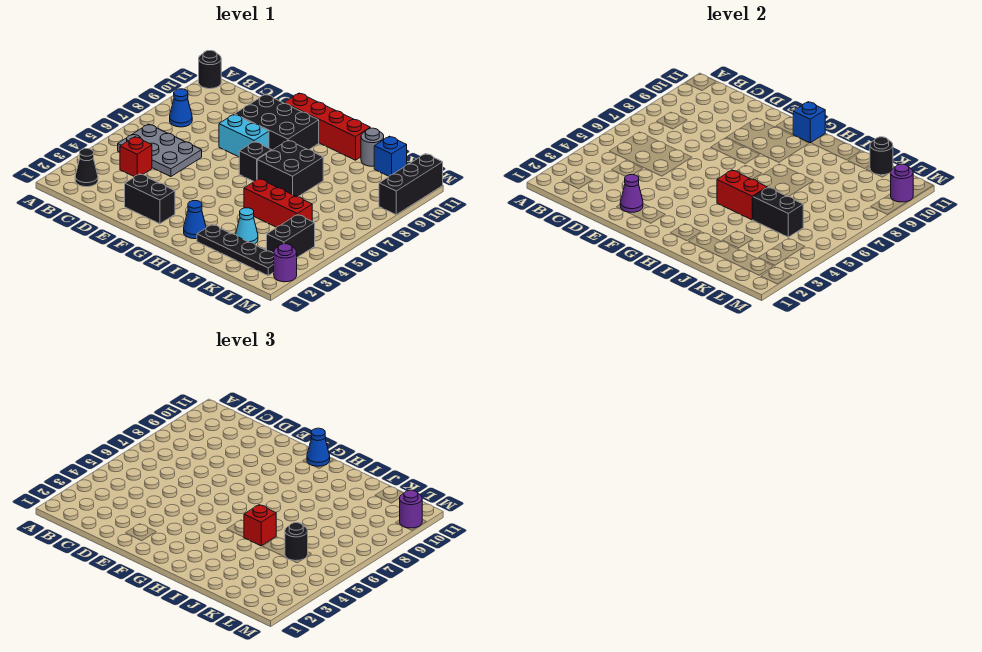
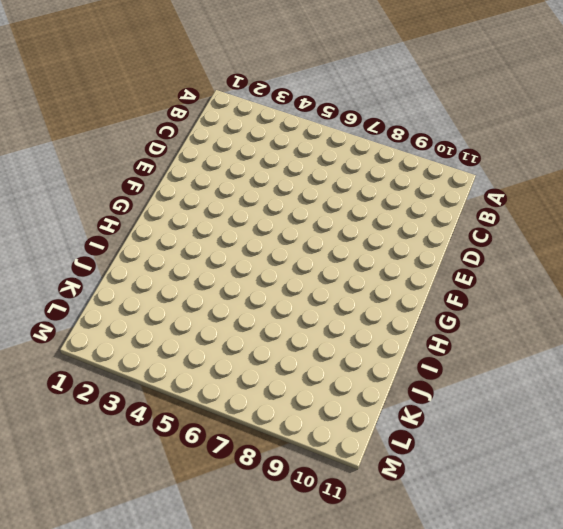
none -> black 1x1 round brick [199,51,221,89]
none -> black 1x1 cone [75,149,98,187]
none -> grey 2x3 plate [118,124,202,177]
none -> blue 1x1 cone [170,89,192,127]

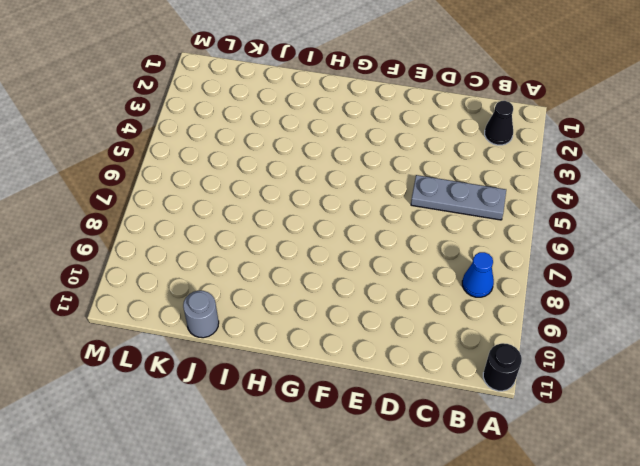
grey 1x3 plate [411,175,506,220] -> grey 2x3 plate [118,124,202,177]
none -> red 1x1 brick [120,137,152,177]
none -> black 1x2 brick [125,174,175,224]
none -> cyan 1x2 brick [219,114,269,157]
none -> black 2x3 brick [235,94,319,150]

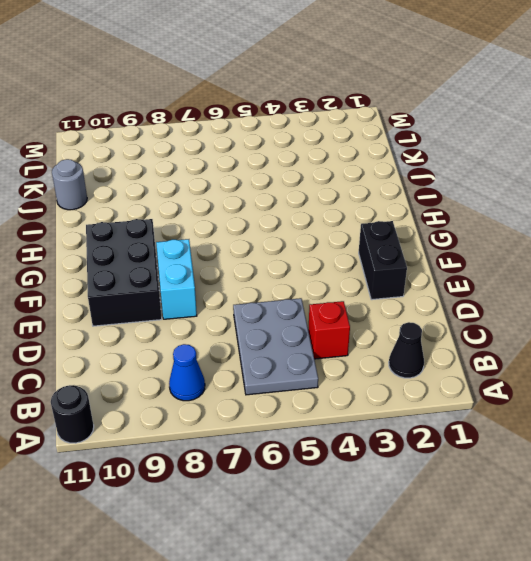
none -> red 1x4 brick [284,93,370,160]
none -> black 1x1 brick [239,142,272,181]
none -> blue 1x1 cone [184,201,206,239]
none -> black 2x2 brick [257,140,323,197]

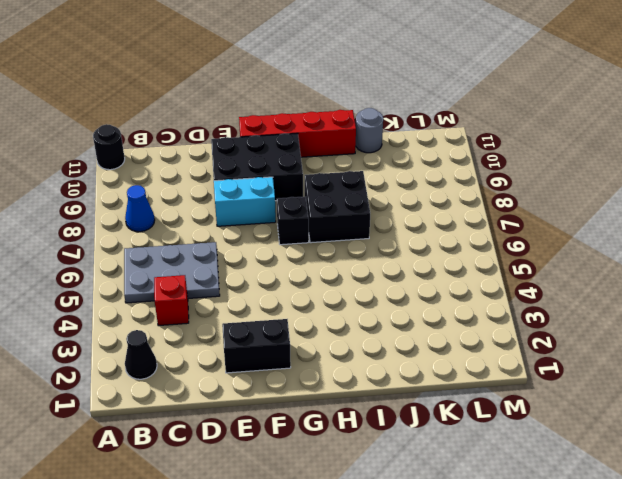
none -> blue 1x1 cone [184,201,206,239]
none -> black 1x4 plate [197,225,274,275]
none -> red 1x3 brick [244,179,312,227]
none -> cyan 1x1 cone [236,208,258,244]

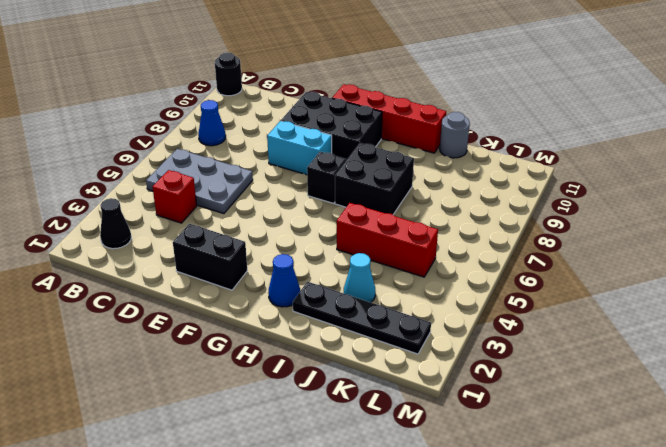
none -> blue 1x1 brick [374,136,407,176]
none -> black 1x2 brick [267,215,315,257]
none -> purple 1x1 round brick [274,244,297,282]
none -> black 1x3 brick [379,154,443,215]

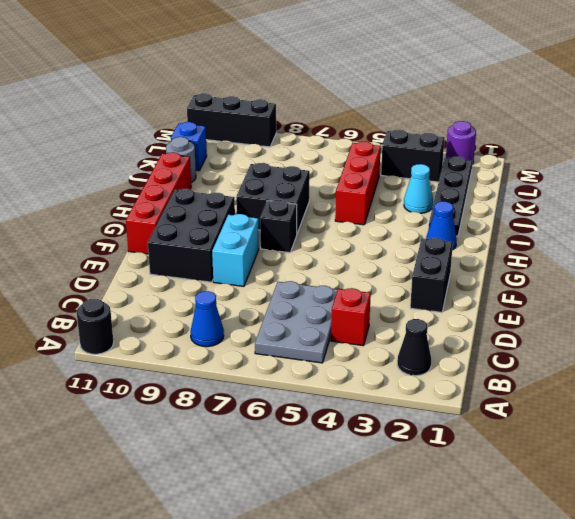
none -> purple 1x1 cone [620,174,643,212]
none -> blue 1x1 brick [793,102,825,143]
none -> red 1x2 brick [717,170,767,220]
none -> black 1x2 brick [753,187,803,237]

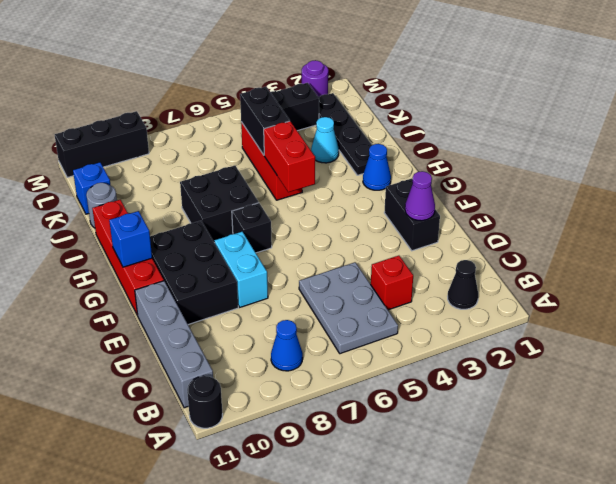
grey 1x4 brick [135,281,213,408] -> none
none -> black 1x1 round brick [870,137,893,175]
none -> purple 1x1 round brick [891,164,913,202]
none -> blue 1x1 cone [307,428,330,466]
none -> red 1x1 brick [244,505,276,546]

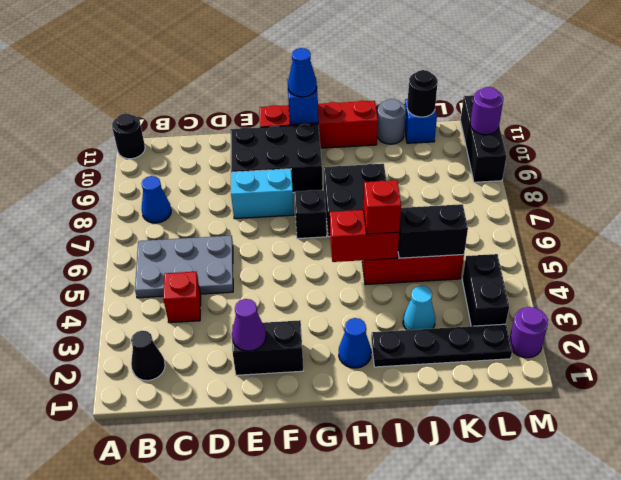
none -> black 1x1 round brick [285,523,308,561]
none -> purple 1x1 round brick [400,490,422,528]

